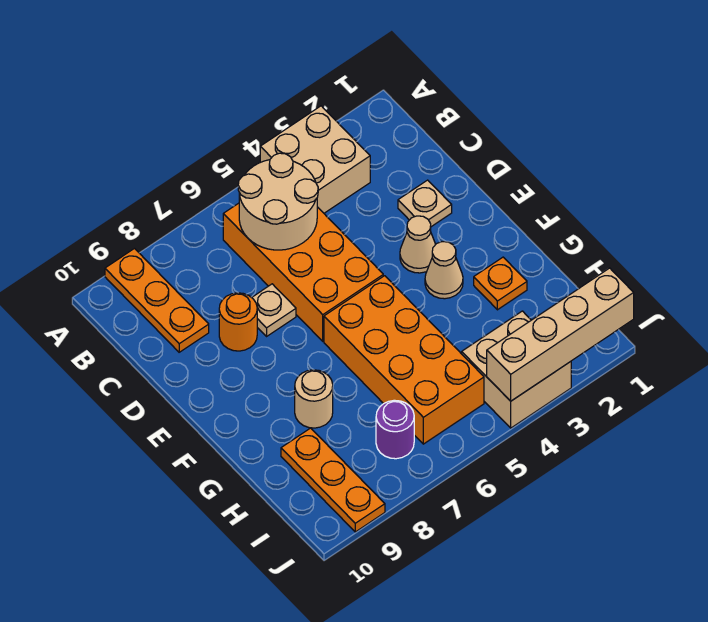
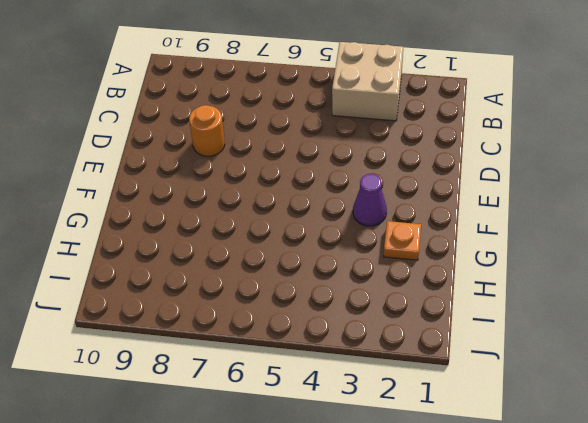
purple 1x1 cone [353,174,387,226] -> tan 1x1 cone [425,242,463,299]
none -> orange 1x3 plate [105,249,209,352]
none -> orange 2x4 brick [223,203,383,341]
none -> tan 1x1 plate [398,180,452,227]

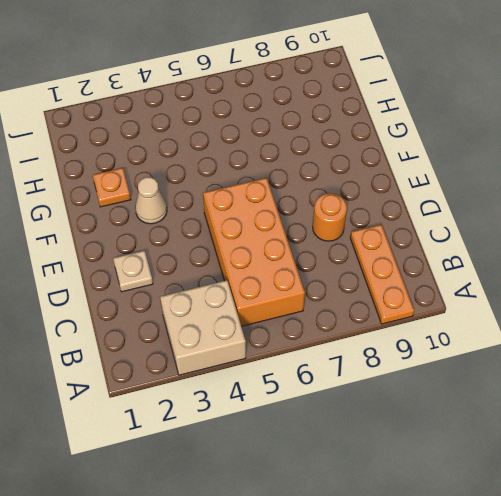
none -> tan 1x1 plate [252,284,296,336]
none -> tan 1x1 cone [400,216,436,273]
none -> orange 2x4 brick [324,276,484,444]

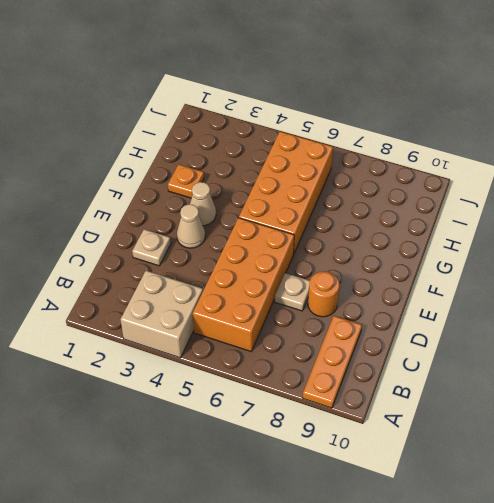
none -> tan 1x1 round brick [295,370,333,428]
none -> orange 1x3 plate [281,428,385,532]
none -> tan 2x2 brick [462,311,571,428]

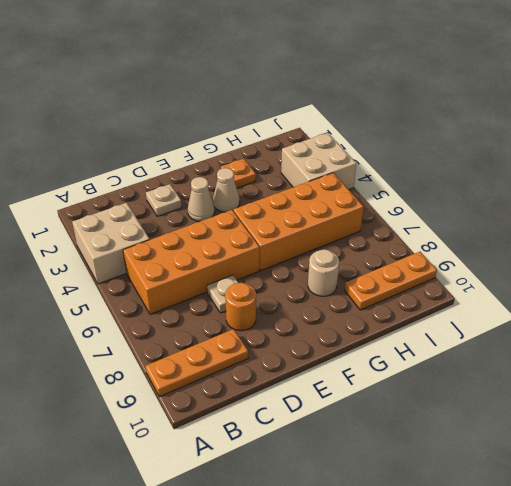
none -> purple 1x1 round brick [376,400,414,459]
none -> tan 2x2 round brick [238,153,318,250]
none -> tan 1x4 brick [487,268,634,401]

